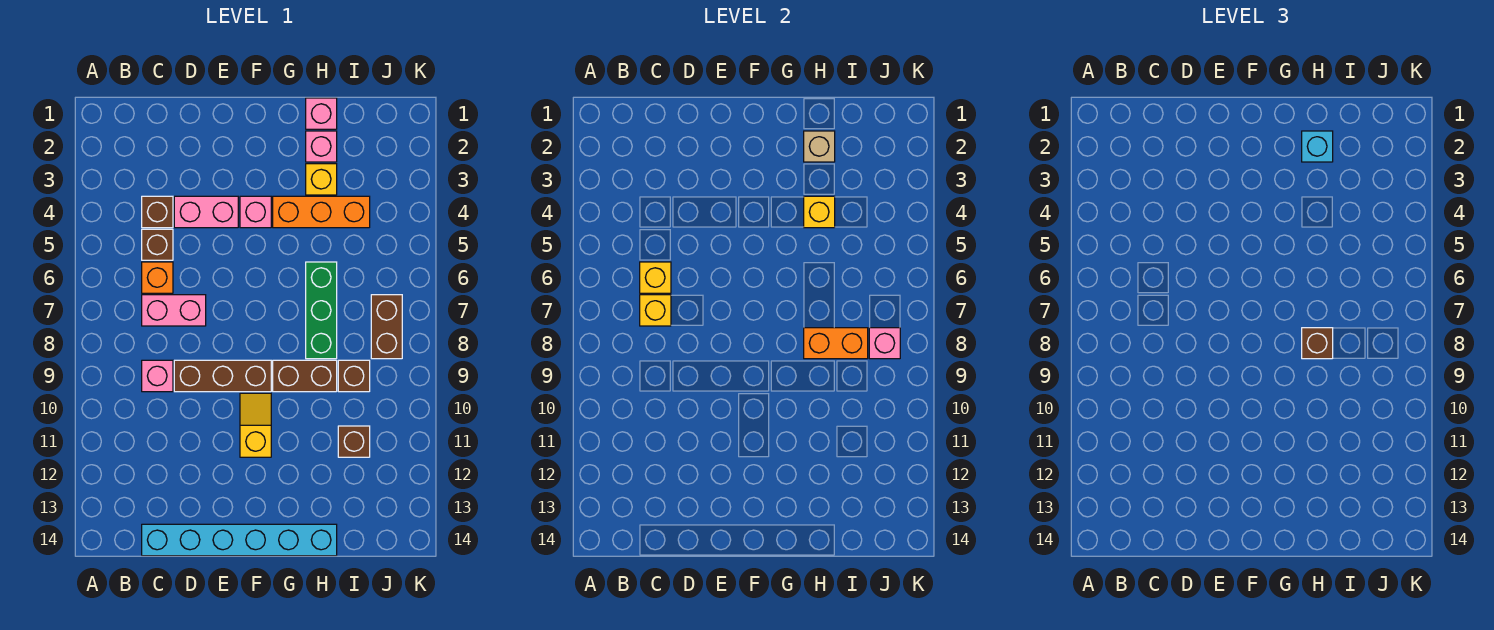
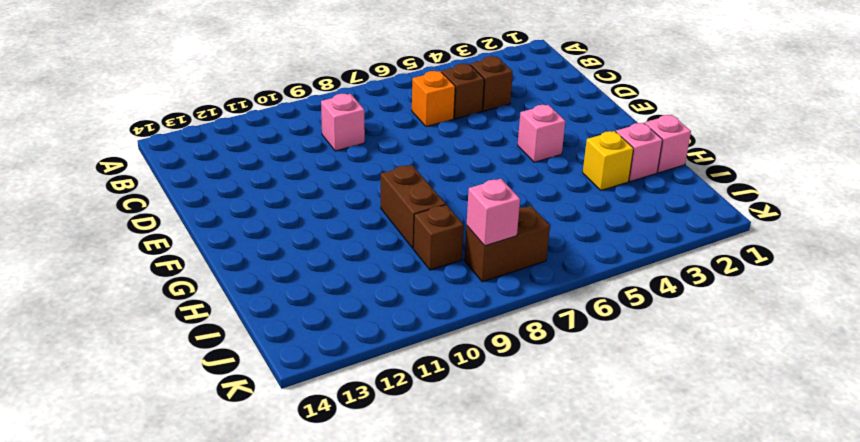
none -> pink 1x2 brick [142,295,206,326]
none -> cyan 1x6 brick [142,524,337,556]
none -> pink 1x2 brick [174,196,238,228]

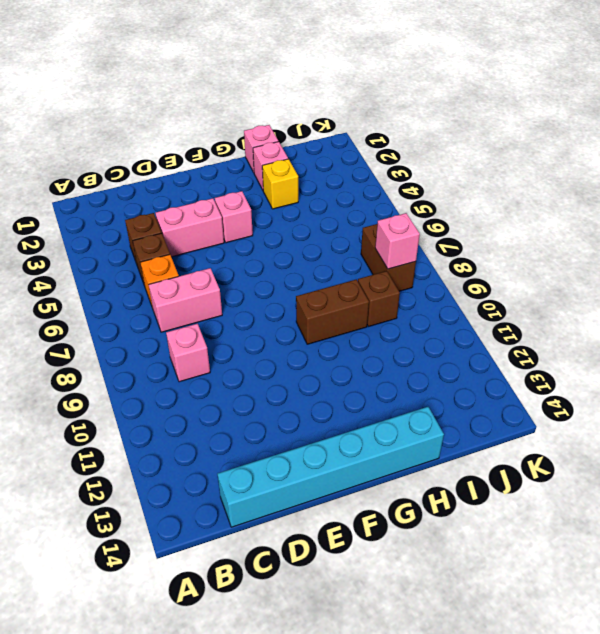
none -> brown 1x3 brick [174,360,271,392]
none -> yellow 1x2 slope [240,393,271,457]
none -> orange 1x3 brick [273,196,370,228]

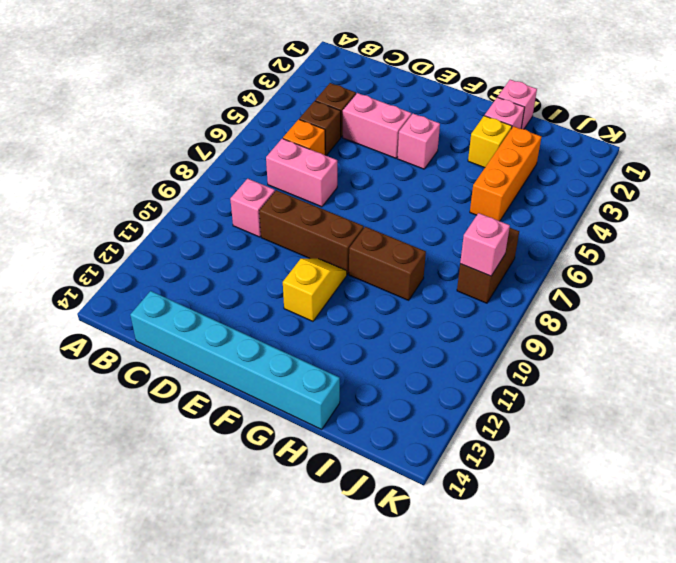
orange 1x3 brick [470,126,541,221] -> orange 1x3 brick turned to [273,196,370,228]
none -> green 1x3 brick [306,262,337,359]
none -> brown 1x1 brick [338,360,370,392]
none -> brown 1x1 brick [338,426,370,457]

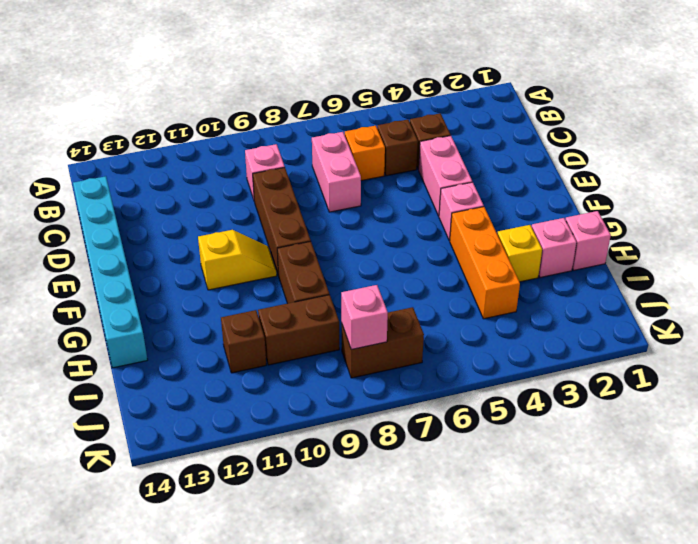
brown 1x2 brick [258,295,339,365] -> brown 1x1 brick [338,360,370,392]
none -> green 1x3 brick [306,262,337,359]
none -> yellow 1x1 brick [640,262,671,293]
none -> yellow 1x1 brick [640,295,671,326]

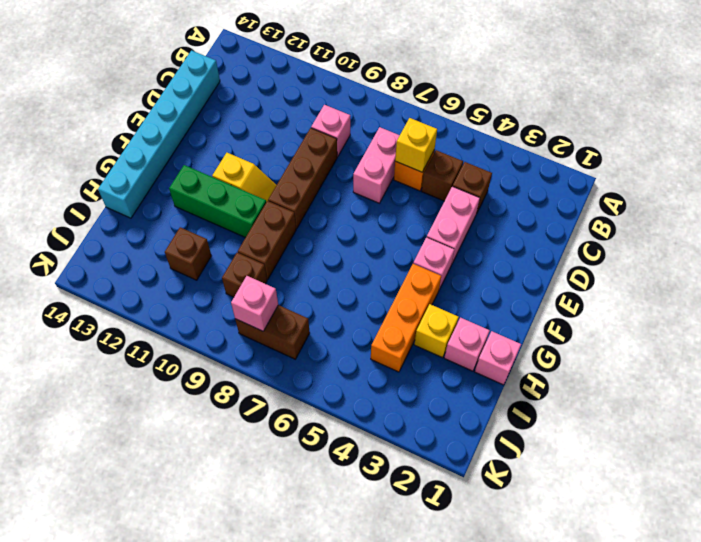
green 1x3 brick [169,165,266,238] -> green 1x3 brick moved to [306,262,337,359]
none -> yellow 1x1 brick [640,295,671,326]
none -> tan 1x1 brick [804,131,835,162]
none -> yellow 1x1 brick [804,196,835,228]

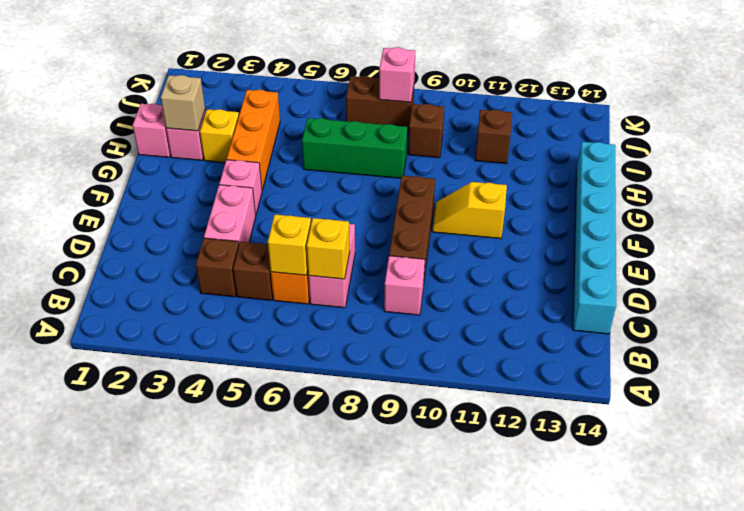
none -> brown 1x2 brick [273,360,337,392]
none -> yellow 1x1 brick [804,196,835,228]
none -> orange 1x2 brick [804,328,868,359]

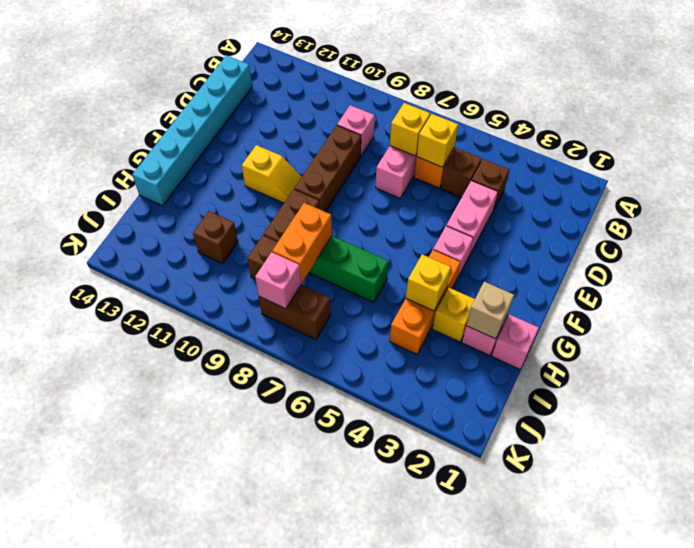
none -> cyan 1x1 brick [1302,131,1333,162]
none -> brown 1x1 brick [1302,328,1333,359]

